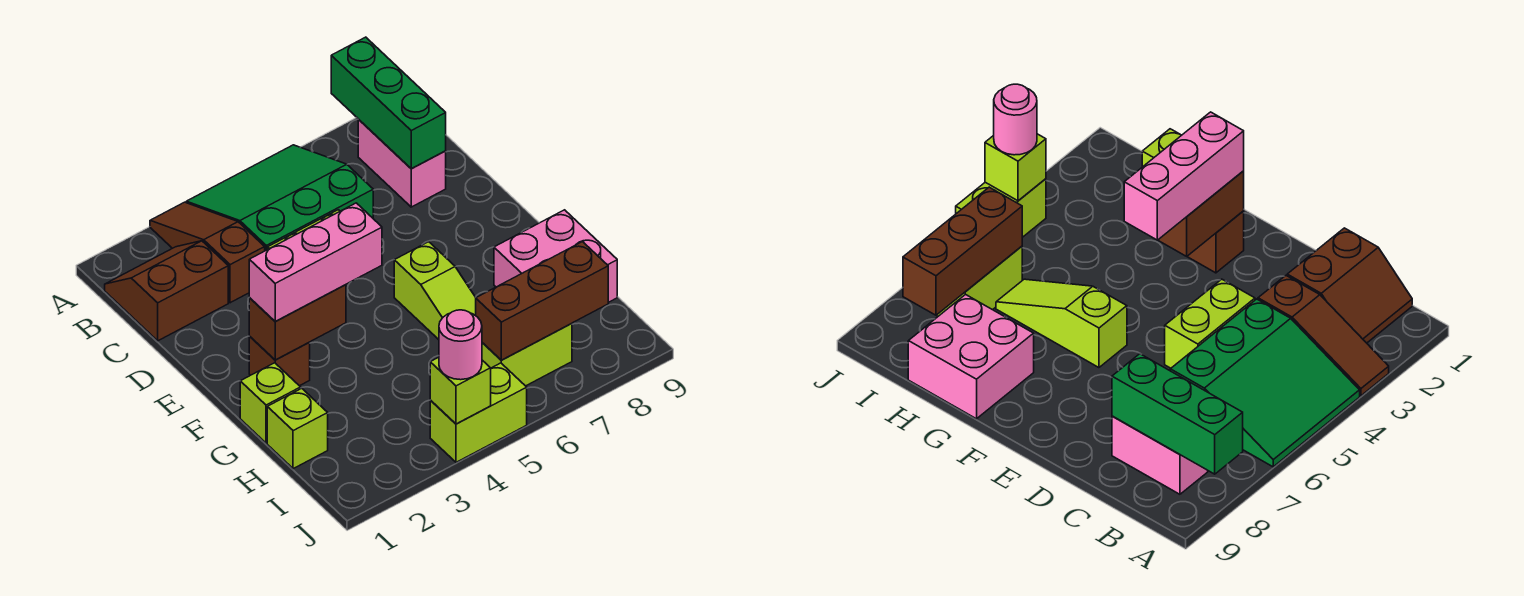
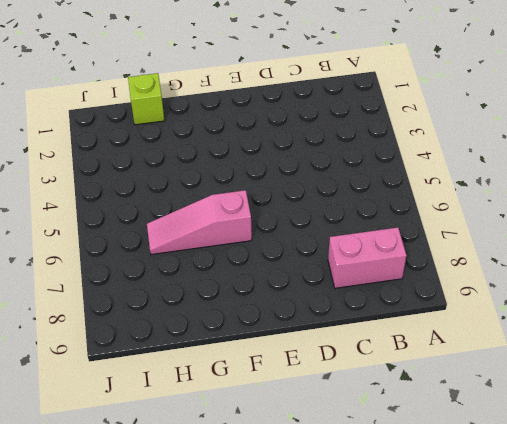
pink 1x3 slope [147,190,252,255] -> lime 1x3 slope [394,242,476,340]
none -> brown 1x3 slope [150,202,265,303]
none -> green 3x3 slope [186,145,373,251]
none -> brown 2x2 slope [105,241,228,341]

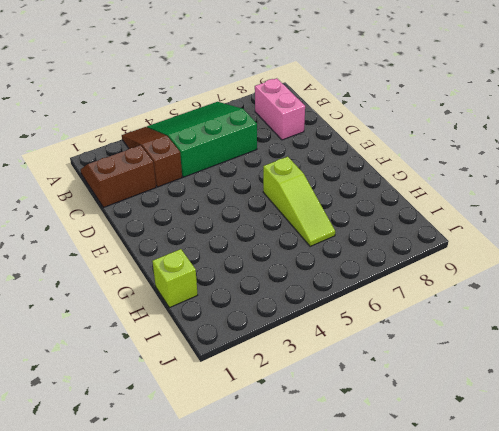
none -> lime 1x2 brick [1165,279,1255,368]
none -> brown 1x1 brick [249,336,310,386]
none -> lime 1x1 brick [240,363,301,443]

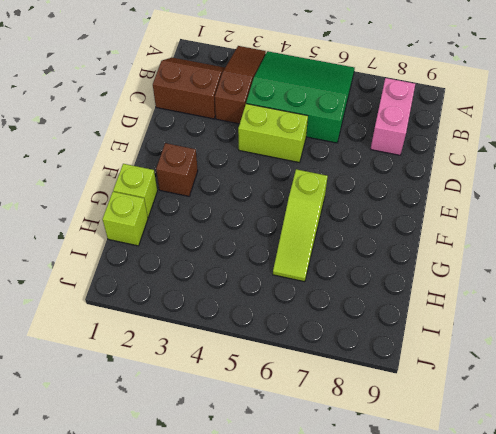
none -> pink 2x2 brick [494,210,617,302]
none -> lime 1x2 brick [482,324,572,386]
none -> lime 1x2 brick [430,363,527,462]

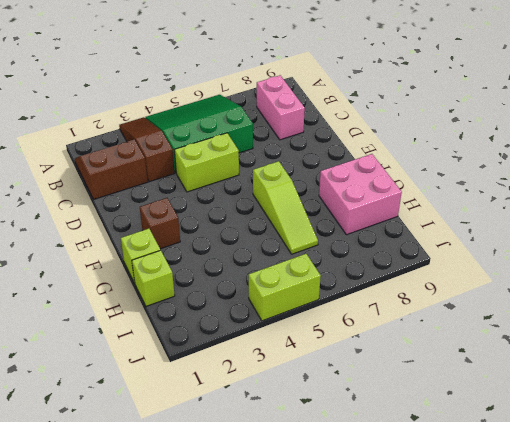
none -> lime 1x2 brick [482,324,572,386]
none -> green 1x3 brick [331,37,446,169]
none -> brown 1x2 brick [249,285,346,360]

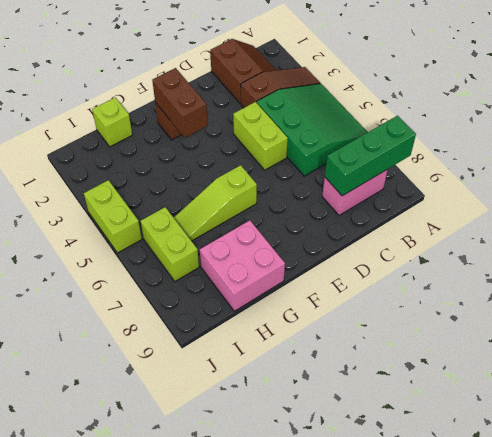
none -> lime 1x1 brick [240,363,301,443]
none -> brown 1x3 brick [476,242,608,360]
none -> lime 1x1 brick [430,357,491,424]

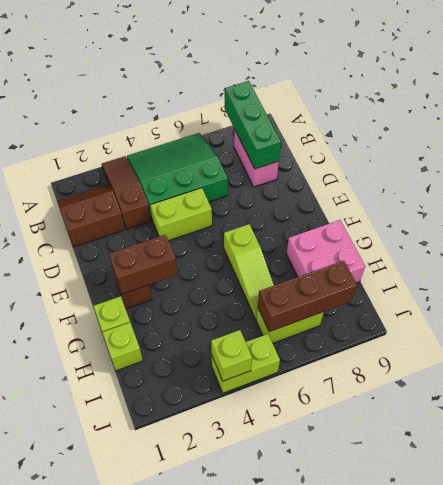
none -> pink 1x3 brick [249,203,382,322]
none -> pink 1x1 round brick [439,310,482,380]

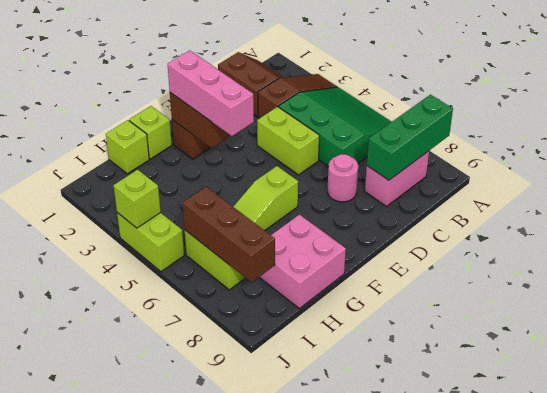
pink 1x1 round brick [328,154,358,202] -> pink 1x1 round brick moved to [439,310,482,380]

